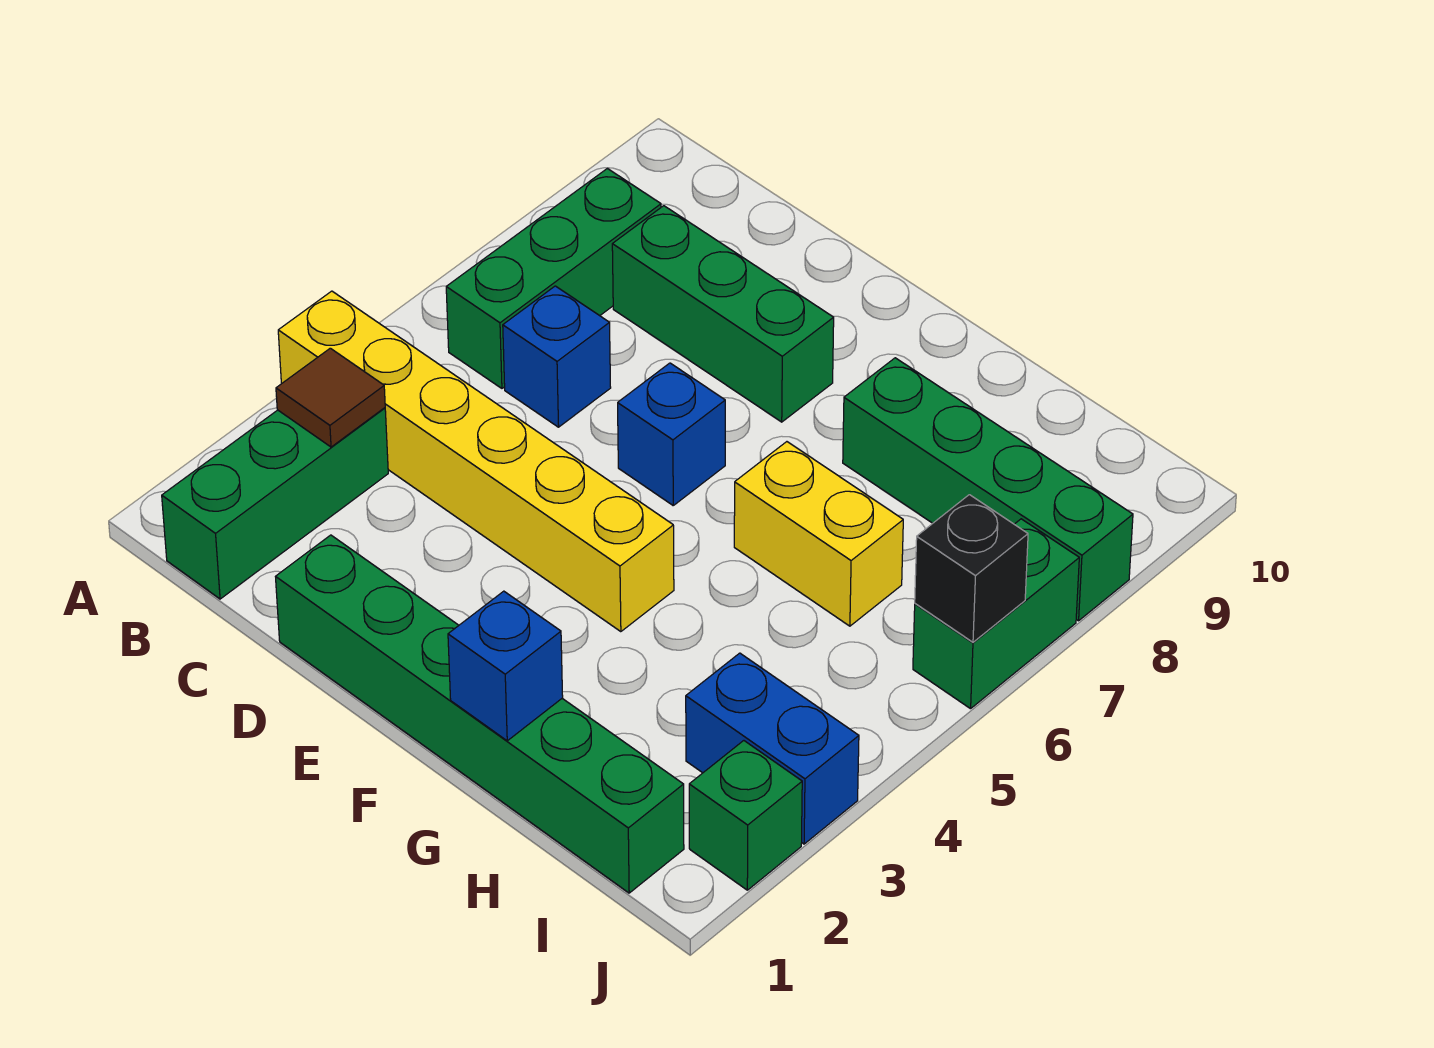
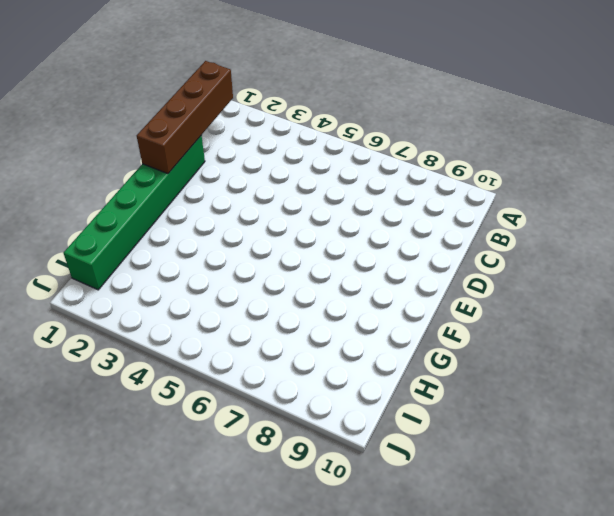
brown 1x4 brick [137,61,233,174] -> none
none -> yellow 1x6 brick [278,291,674,632]
none -> green 1x3 brick [162,408,388,599]
none -> green 1x3 brick [446,169,661,388]

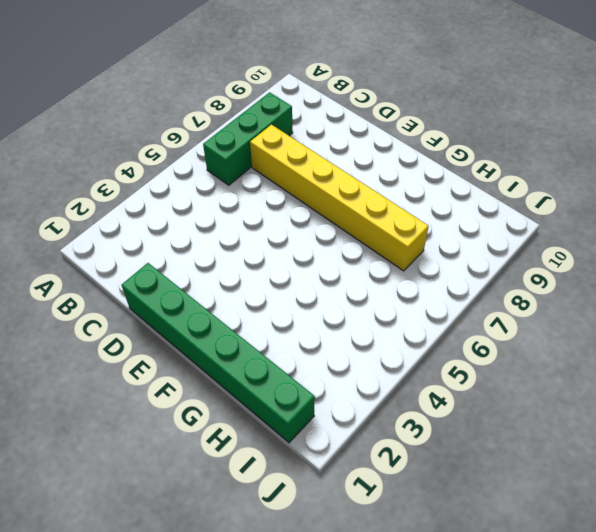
yellow 1x6 brick [250,125,429,271] -> yellow 1x6 brick moved to [278,291,674,632]
none -> green 1x3 brick [162,408,388,599]
none -> blue 1x1 brick [503,286,611,427]
none -> green 1x3 brick [612,206,834,422]

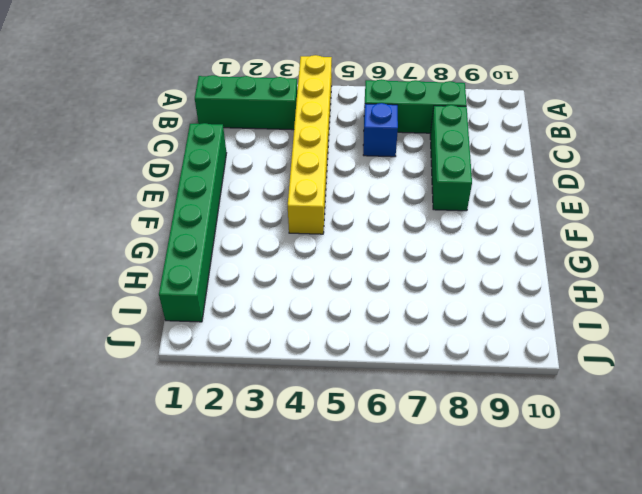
none -> blue 1x1 brick [618,363,725,505]
none -> yellow 1x2 brick [734,442,903,626]
none -> green 1x4 brick [843,358,1133,621]

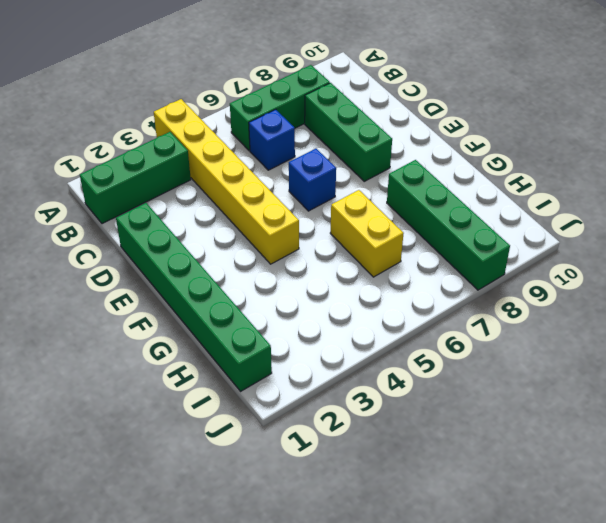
none -> blue 1x2 brick [686,653,859,844]
none -> green 1x1 brick [689,741,802,890]
none -> green 1x2 brick [913,519,1079,709]

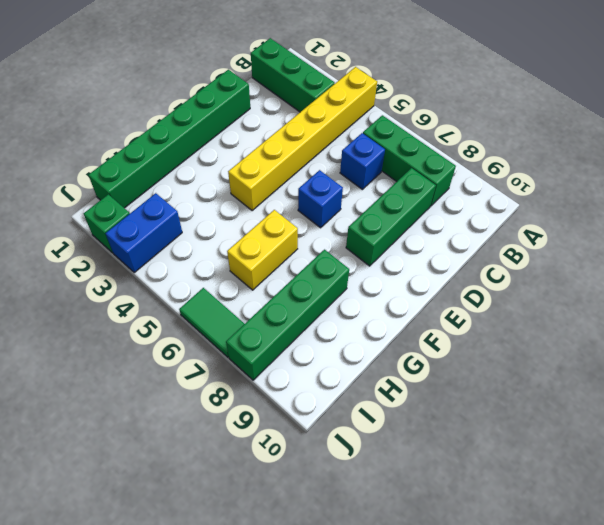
green 1x2 tile [179,288,244,357] -> green 1x2 brick [913,519,1079,709]
none -> brown 1x1 tile [276,348,385,447]
none -> blue 1x1 brick [448,591,563,741]
none -> black 1x1 brick [915,495,1028,642]

